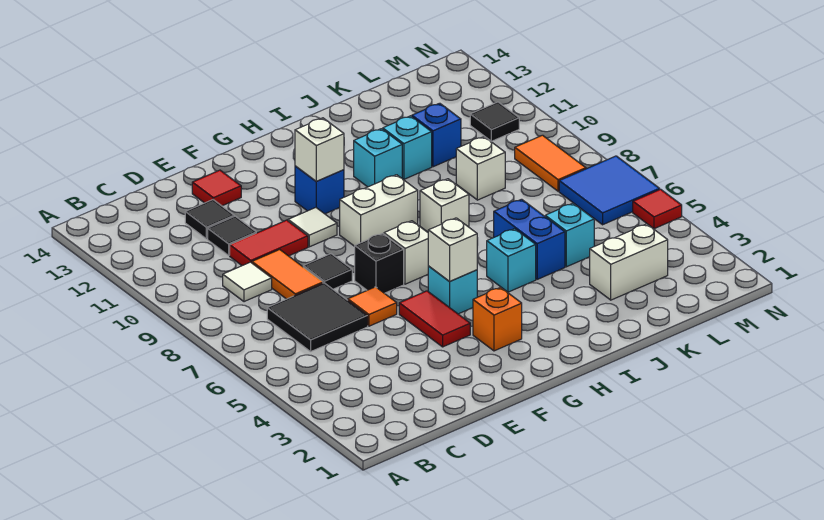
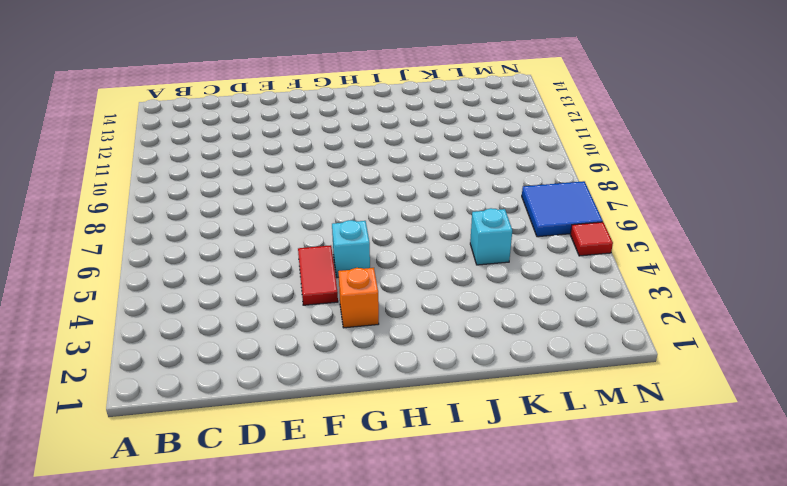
none -> black 2x2 tile [267,283,368,352]
none -> white 1x1 tile [223,262,272,302]
none -> orange 1x2 tile [252,250,323,299]
none -> red 1x2 tile [230,220,308,266]

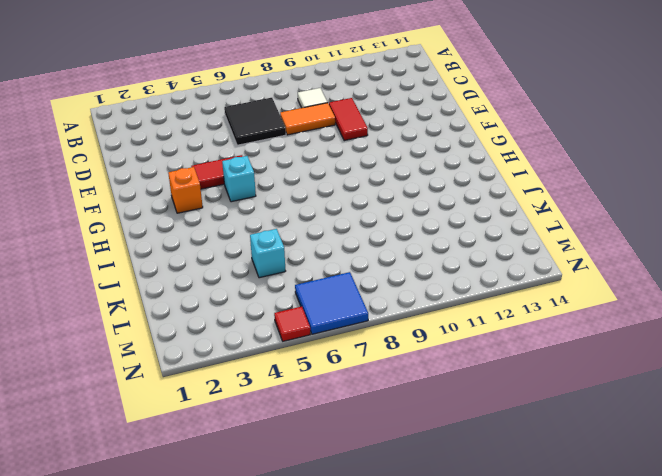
none -> black 1x1 tile [208,216,256,255]
none -> black 1x1 tile [185,200,234,239]
none -> orange 1x1 tile [348,287,397,326]
none -> black 1x1 tile [303,254,352,289]

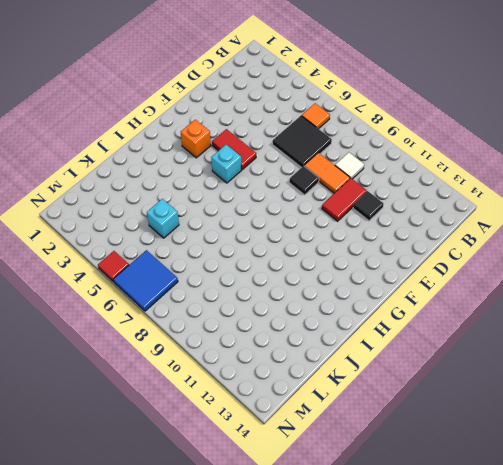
orange 1x1 tile [302,103,330,129] -> orange 1x1 tile moved to [348,287,397,326]
none -> black 1x1 tile [185,200,234,239]
none -> red 1x1 tile [192,170,241,206]
none -> black 1x1 brick [355,233,404,293]
none -> white 1x1 tile [288,208,337,247]

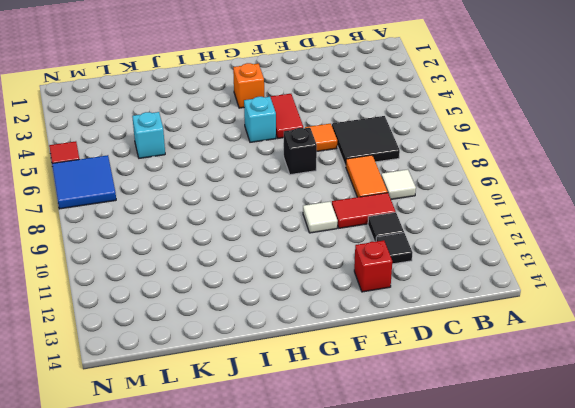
red 1x1 brick [354,240,392,292] -> red 1x1 tile [192,170,241,206]
none -> black 1x1 tile [303,254,352,289]
none -> white 1x1 brick [384,221,428,284]
none -> white 1x2 brick [340,175,418,246]
none -> blue 1x1 brick [295,166,344,214]

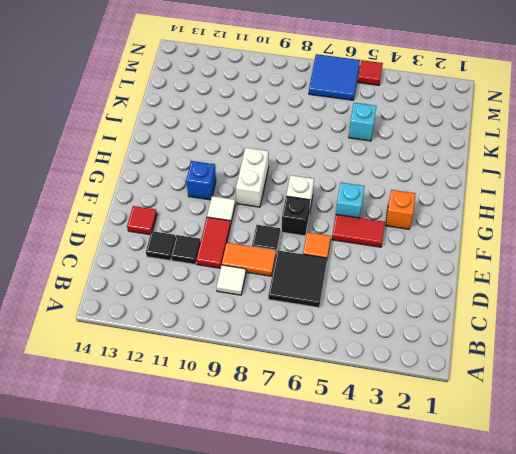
none -> cyan 1x1 brick [487,229,536,292]
none -> white 1x1 brick [420,179,469,232]
none -> cyan 1x1 brick [354,129,402,187]
none -> blue 1x2 brick [494,199,565,279]

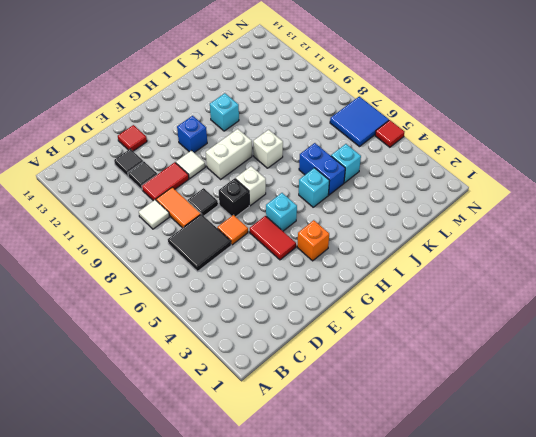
none -> cyan 1x1 brick [383,116,432,179]
none -> white 1x2 brick [590,224,668,300]
none -> white 1x1 brick [456,137,505,200]
none -> blue 1x1 brick [412,103,461,167]

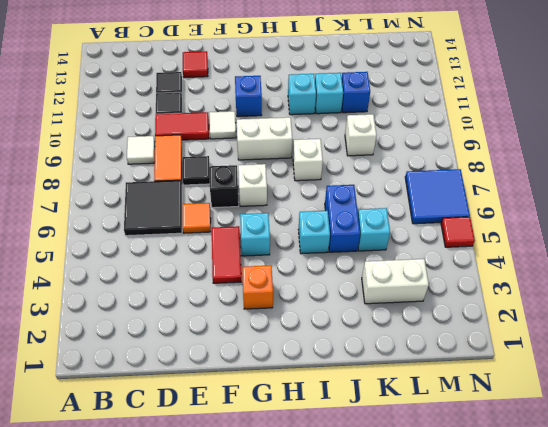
none -> orange 1x2 tile [515,135,586,191]
none -> black 1x1 tile [470,102,519,141]
none -> white 1x1 brick [428,218,477,282]
none -> white 1x1 brick [295,118,344,181]

